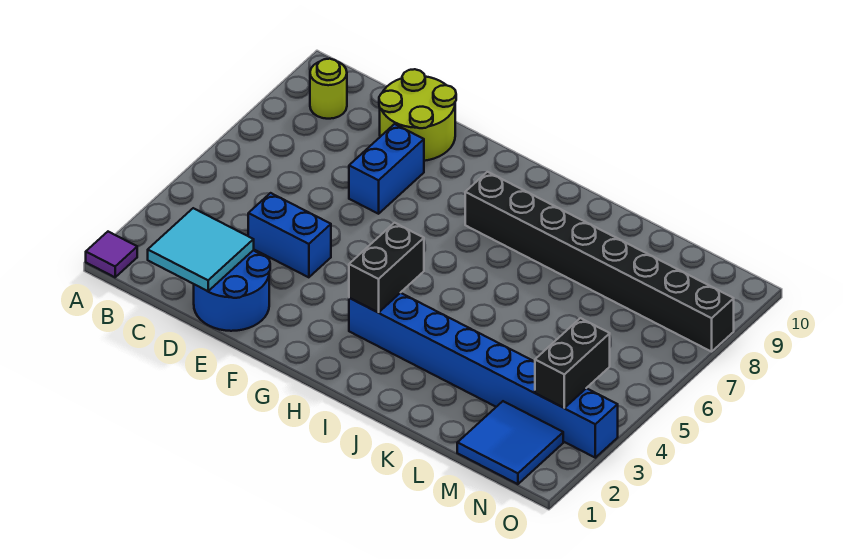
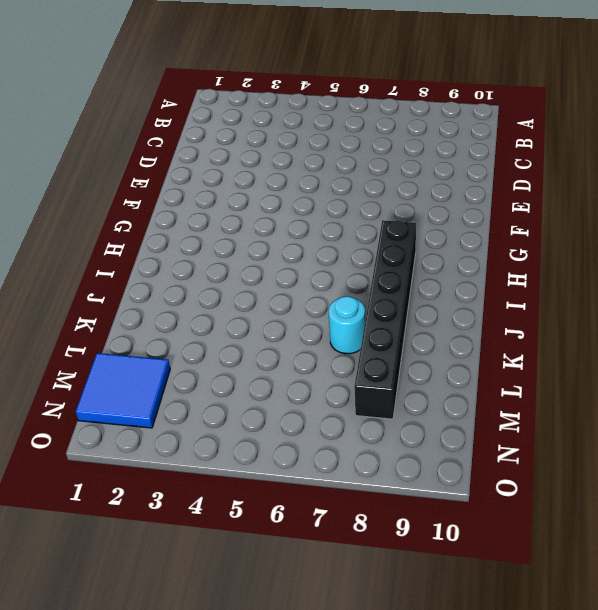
black 1x6 brick [354,220,416,419] -> black 1x8 brick [465,172,734,352]
cyan 1x1 round brick [329,296,365,354] -> none
none -> purple 1x1 tile [86,232,137,277]
none -> lime 1x1 round brick [310,59,347,119]
none -> blue 2x2 round brick [194,250,270,331]

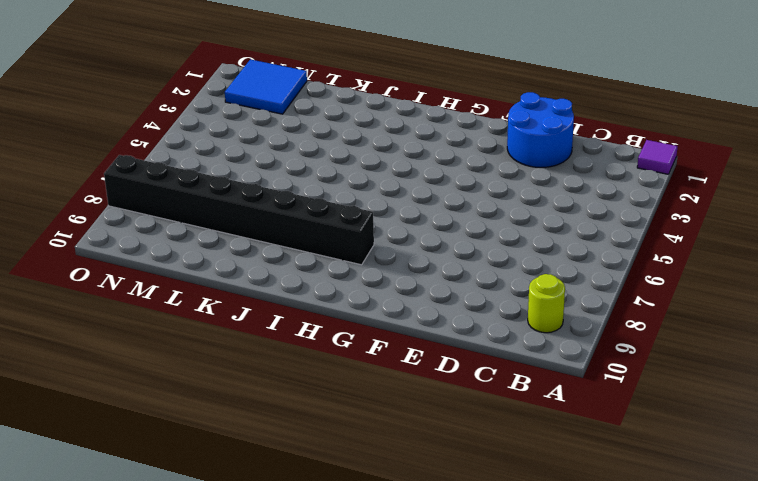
none -> blue 1x2 brick [248,193,331,277]
none -> lime 2x2 round brick [379,69,456,161]
none -> blue 1x2 brick [349,124,424,214]

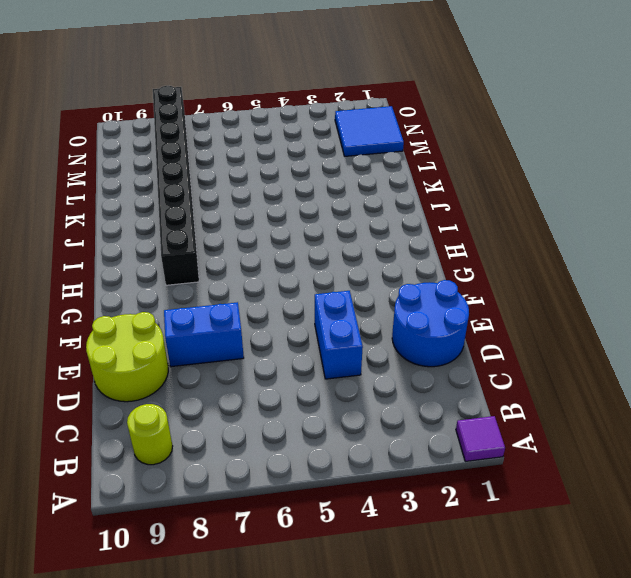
none -> blue 1x8 brick [349,293,618,458]
none -> cyan 2x2 tile [148,208,254,291]
none -> black 1x2 brick [349,223,424,312]

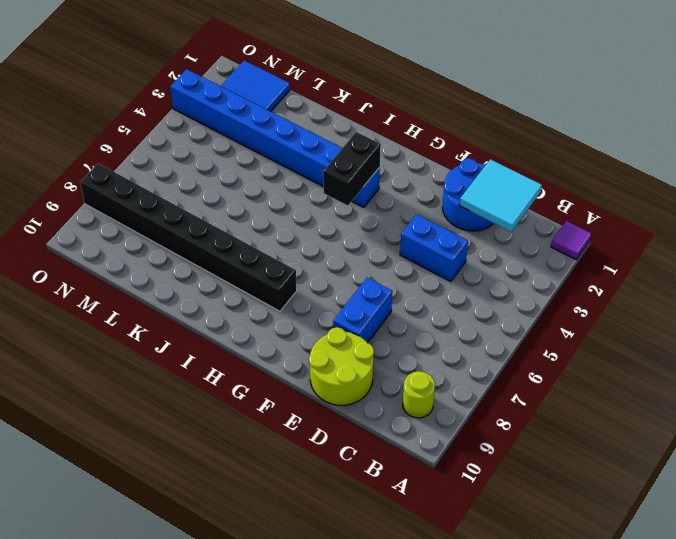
none -> black 1x2 brick [535,318,610,408]

